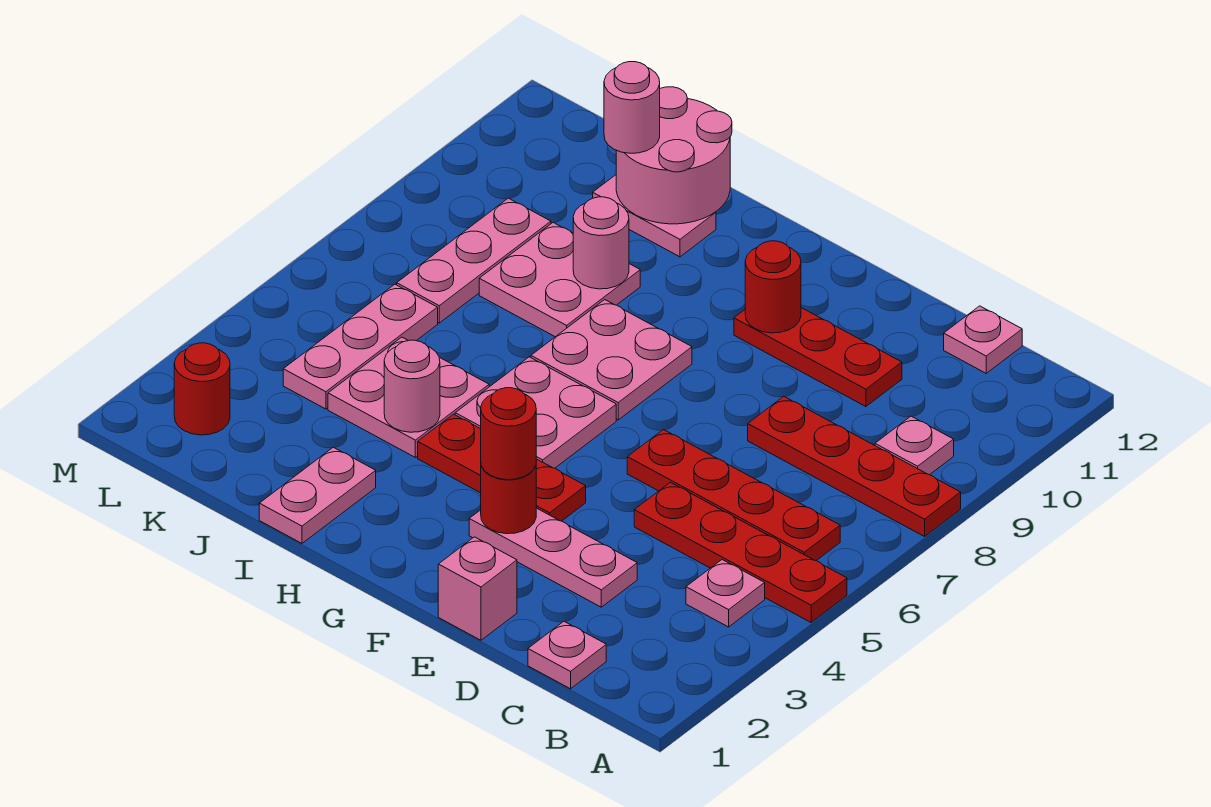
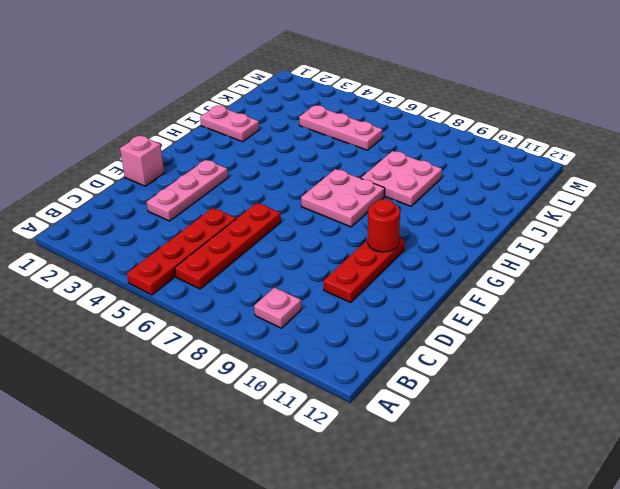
none -> red 1x4 plate [748,396,961,537]
none -> pink 1x1 plate [686,560,765,627]
none -> pink 1x1 plate [528,621,606,689]

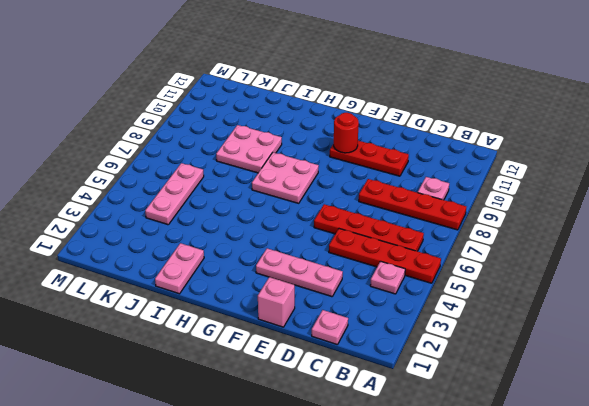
none -> pink 1x1 plate [944,306,1022,373]
none -> red 1x3 plate [418,414,586,521]
none -> pink 2x2 plate [455,357,616,468]

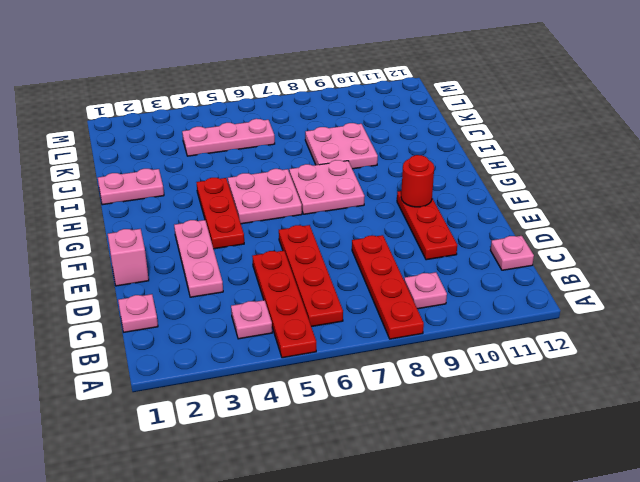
none -> pink 2x2 plate [328,337,490,457]
none -> pink 1x2 plate [593,175,716,257]
none -> pink 1x3 plate [396,198,551,323]

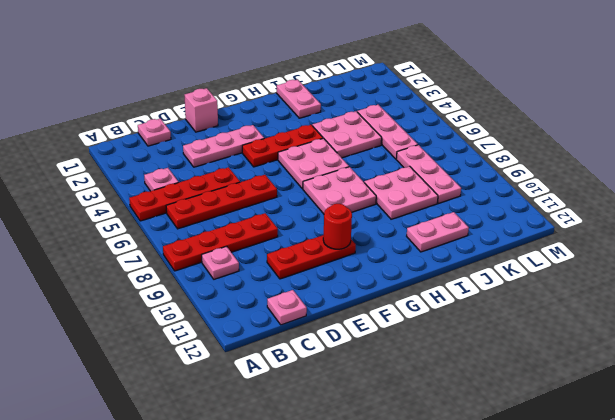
none -> red 1x1 round brick [174,343,230,435]
none -> red 1x1 round brick [481,466,536,534]
none -> pink 1x1 round brick [384,340,440,432]

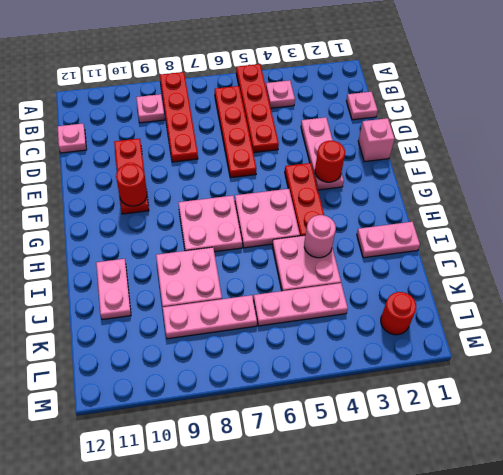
none -> pink 1x1 round brick [573,197,629,289]
none -> pink 2x2 round brick [616,87,732,224]
none -> red 1x1 round brick [481,388,536,480]

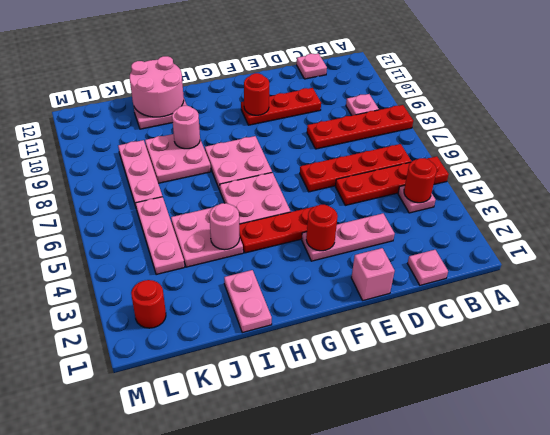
red 1x1 round brick [404,158,437,203] -> red 1x1 round brick moved to [481,388,536,480]
none -> pink 1x1 round brick [604,62,660,153]

